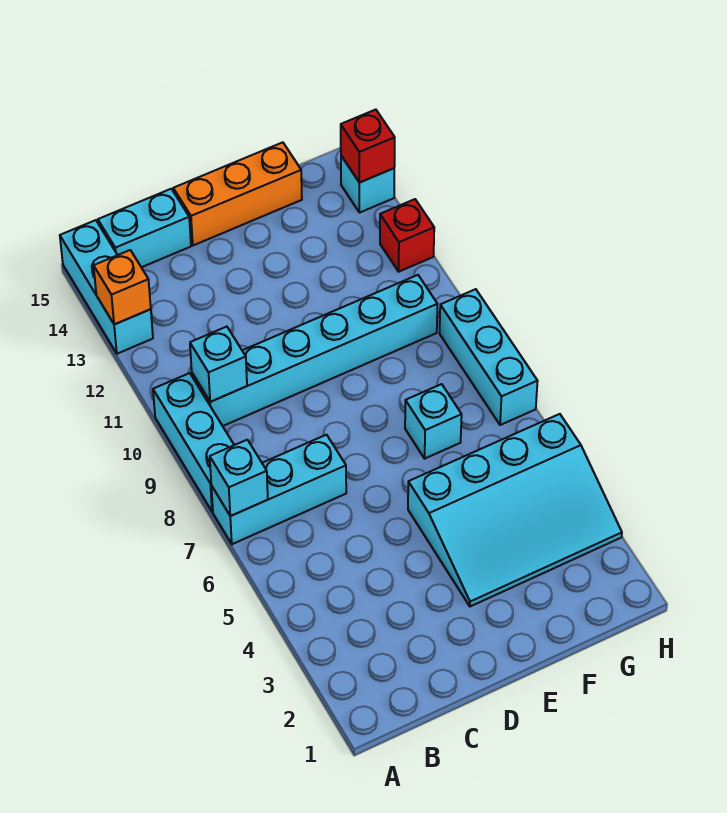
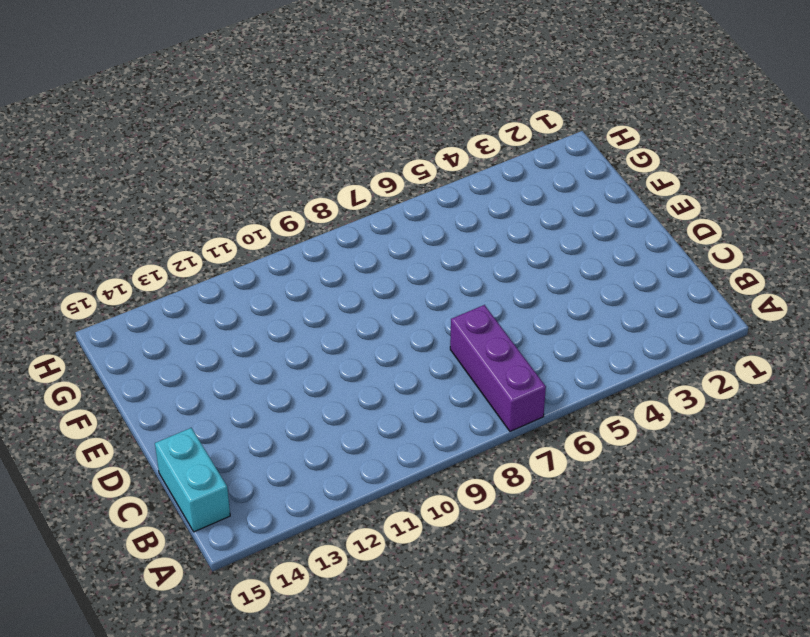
purple 1x3 brick [450,305,546,431] -> cyan 1x3 brick [211,435,346,544]
none -> cyan 1x3 brick [153,373,234,512]
none -> cyan 1x3 brick [60,220,153,354]
none -> cyan 1x6 brick [192,275,437,426]

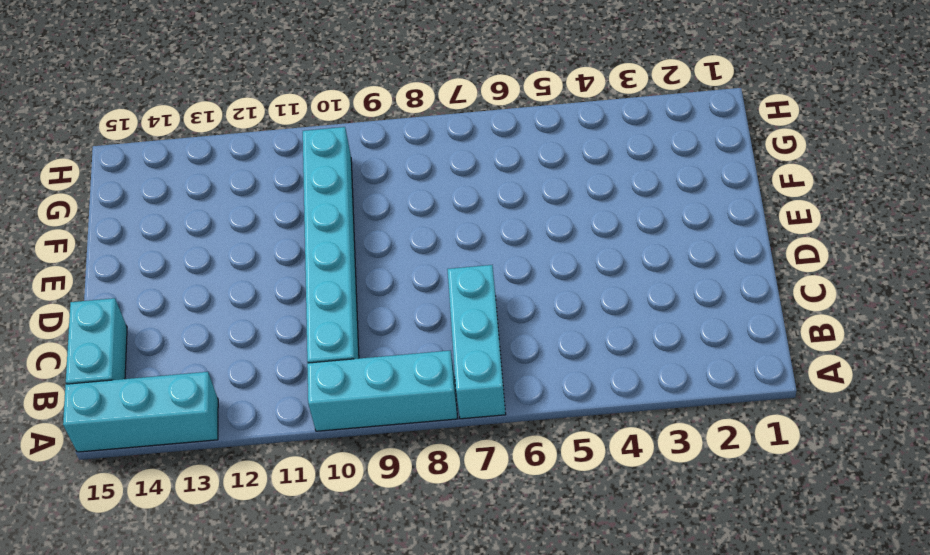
none -> orange 1x3 brick [173,142,302,245]
none -> cyan 3x4 slope [408,414,622,607]
none -> cyan 1x1 brick [405,384,462,459]

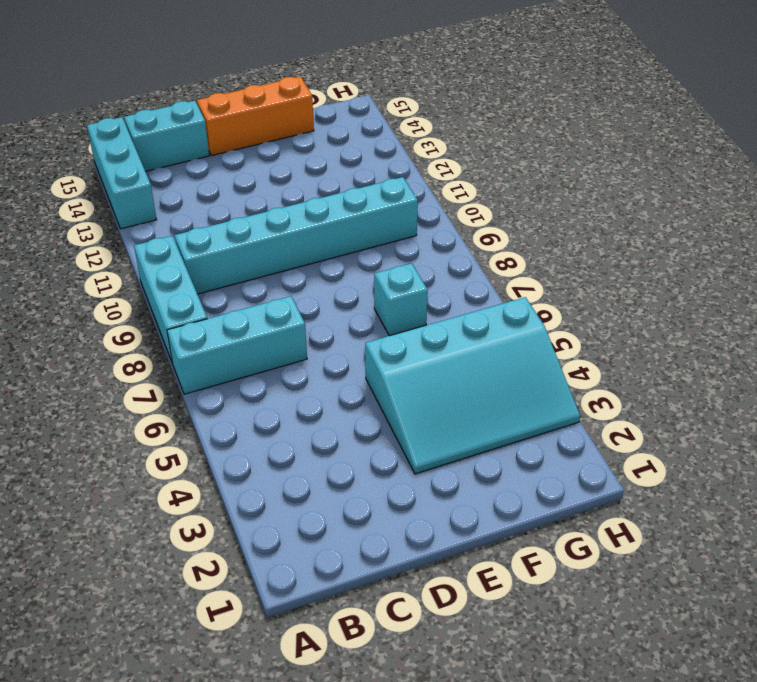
none -> cyan 1x3 brick [439,289,538,425]
none -> red 1x1 brick [380,199,434,272]
none -> cyan 1x1 brick [341,156,394,213]

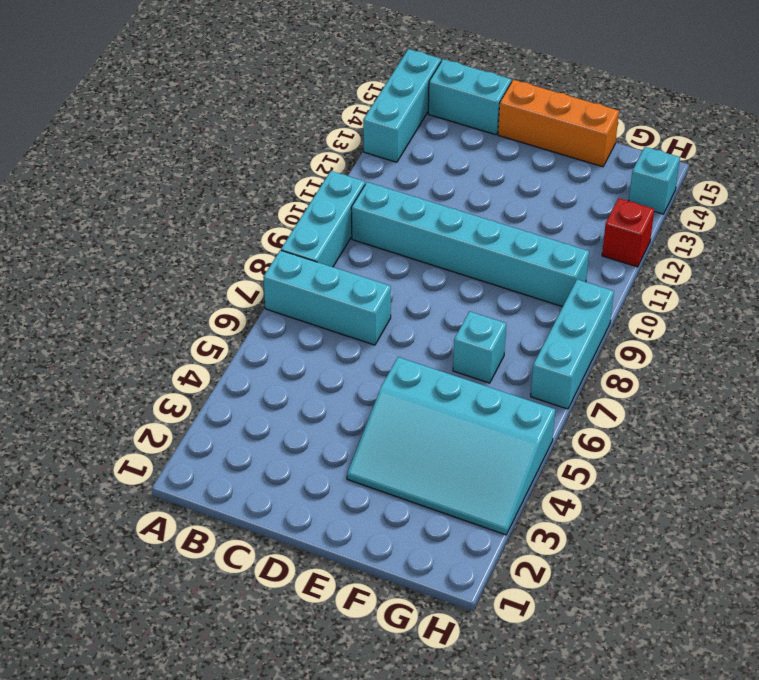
none -> cyan 1x1 brick [210,440,268,516]
none -> orange 1x1 brick [94,250,151,325]
none -> cyan 1x1 brick [190,327,247,402]

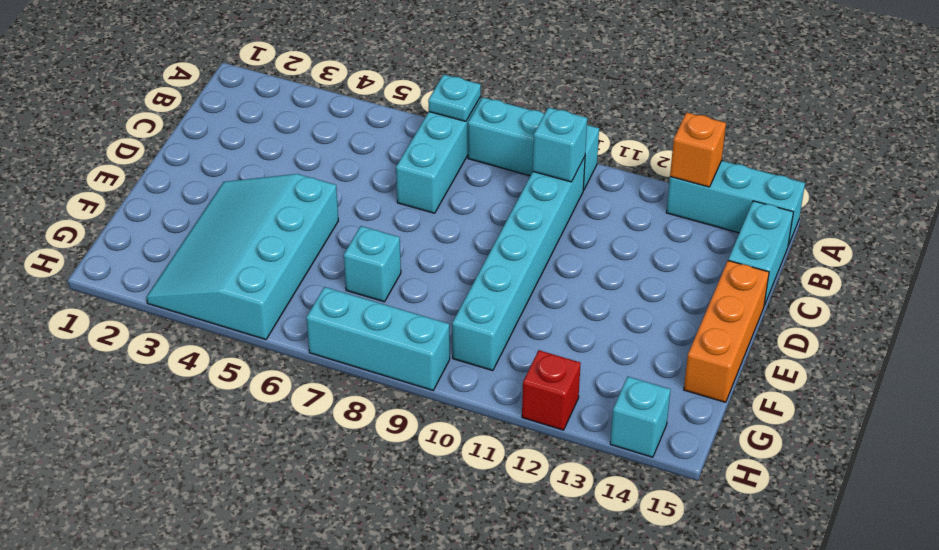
cyan 1x1 plate [428,75,481,121] -> cyan 1x1 brick [210,440,268,516]
none -> red 1x1 brick [341,110,395,183]

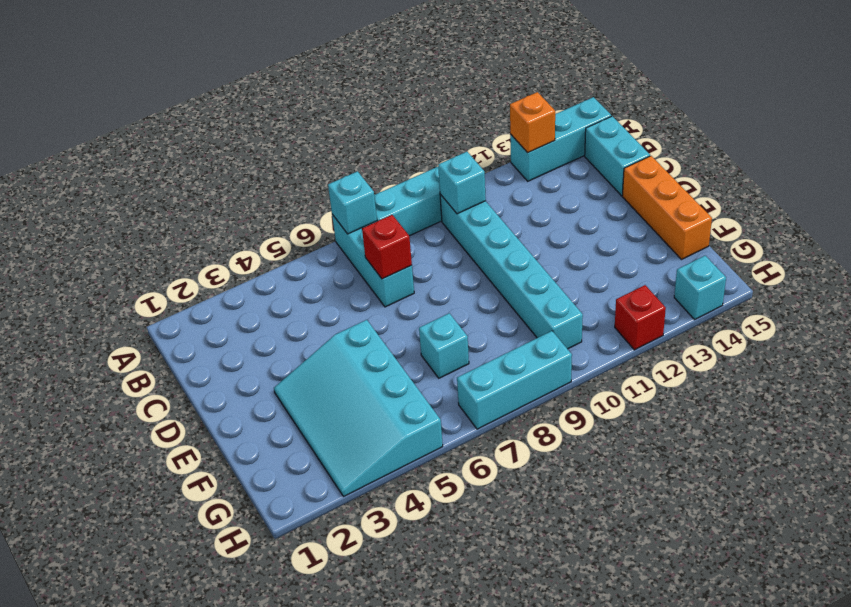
red 1x1 brick [362,215,412,279] -> red 1x1 brick moved to [341,110,395,183]

